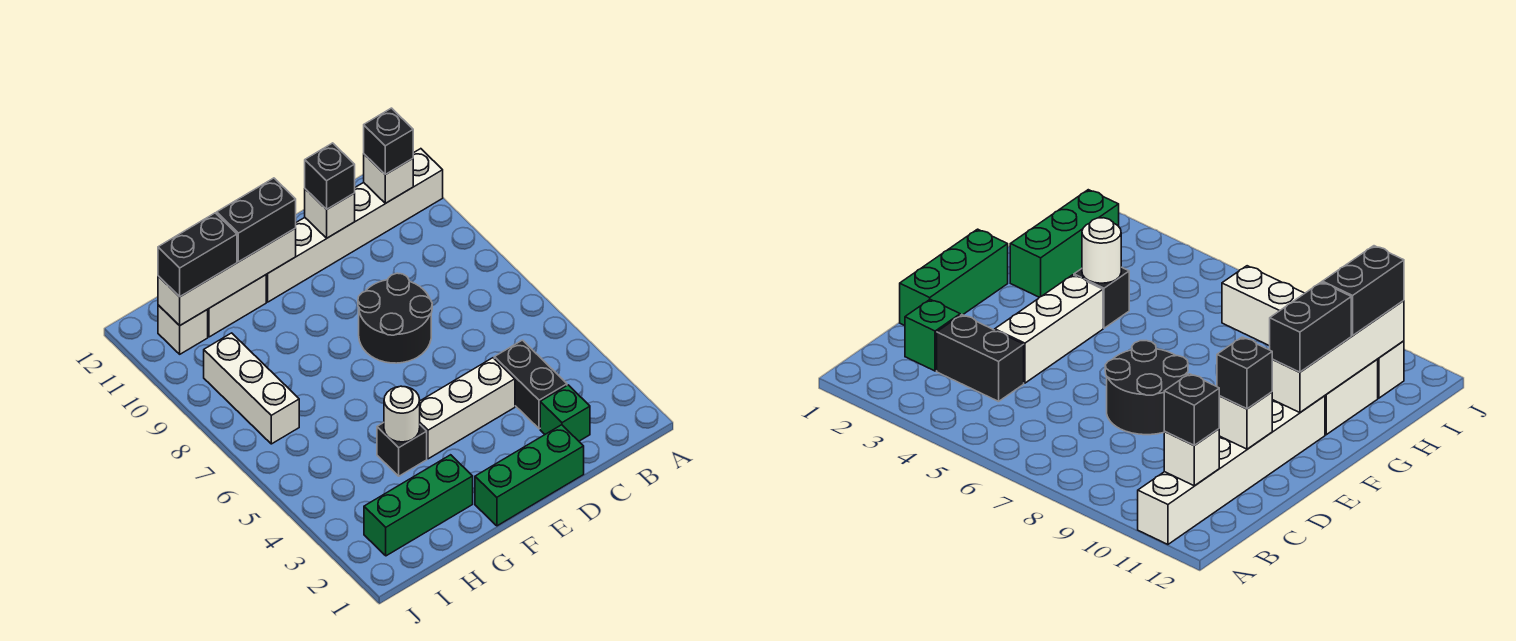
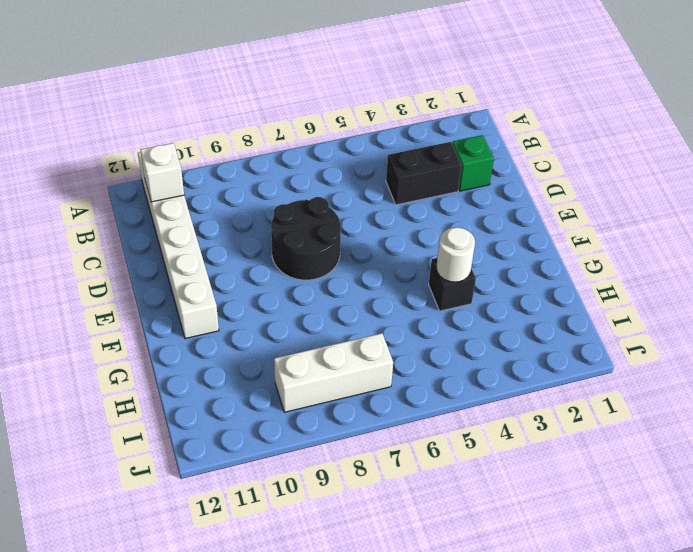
none -> green 1x3 brick [475,425,584,526]
none -> white 1x3 brick [420,358,515,459]
none -> green 1x3 brick [364,455,473,556]

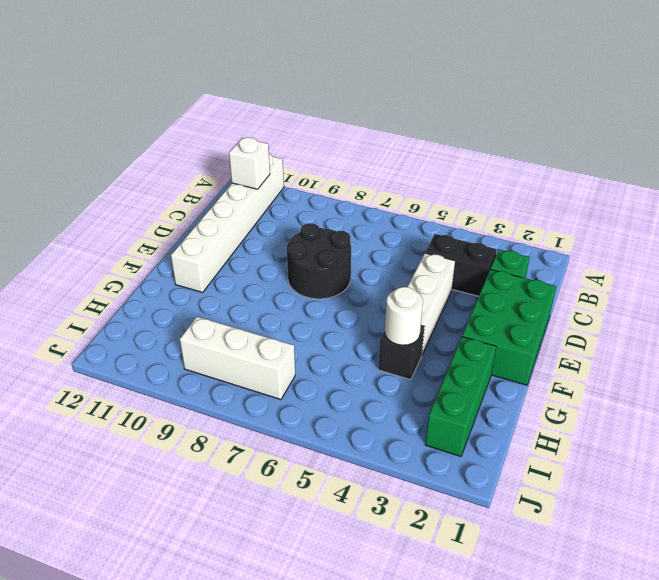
green 2x3 brick [462,270,556,385] -> green 1x3 brick [475,425,584,526]
none -> white 1x2 brick [207,275,266,337]
none -> white 1x1 brick [158,305,208,354]
none -> white 1x1 brick [305,189,355,238]

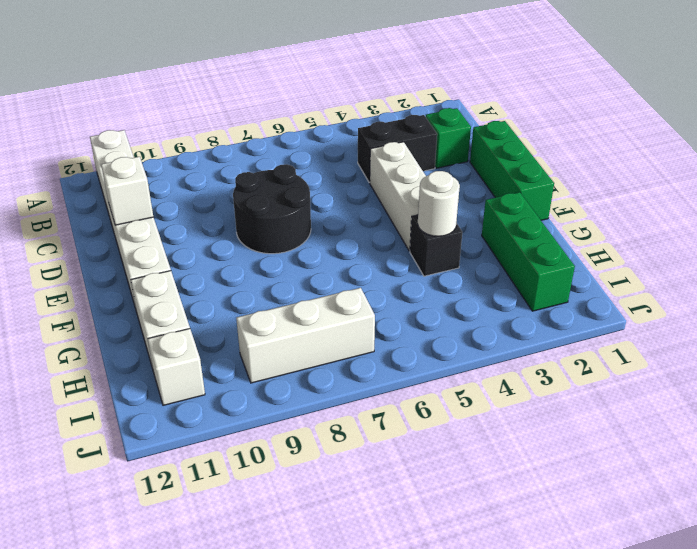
none -> white 1x1 brick [364,154,413,203]
none -> white 1x4 brick [158,228,296,326]
none -> black 1x1 brick [364,108,413,174]

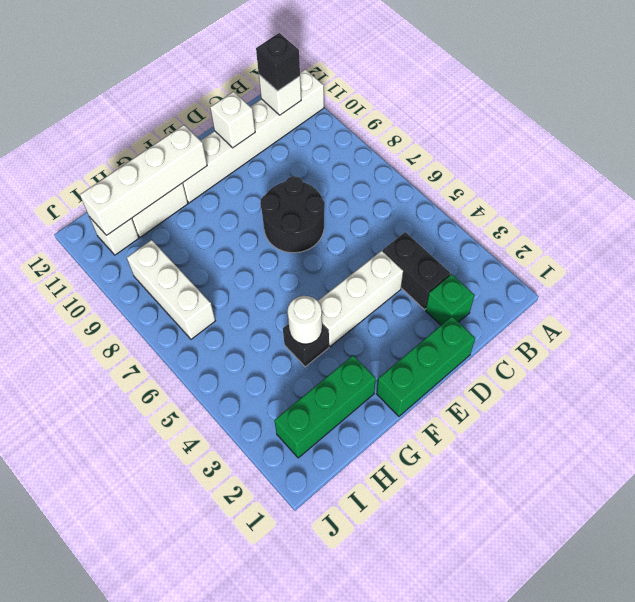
none -> black 1x1 brick [305,143,355,209]
none -> black 1x2 brick [217,178,296,262]
none -> black 1x2 brick [158,213,237,297]

